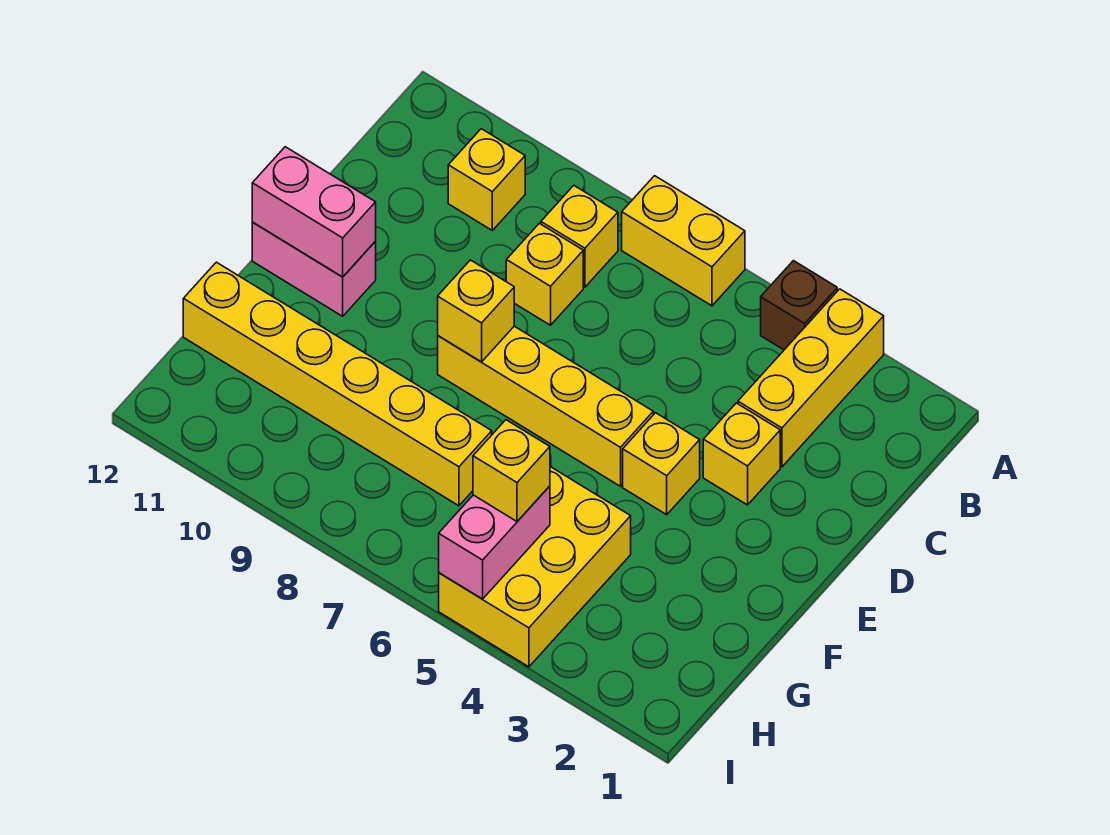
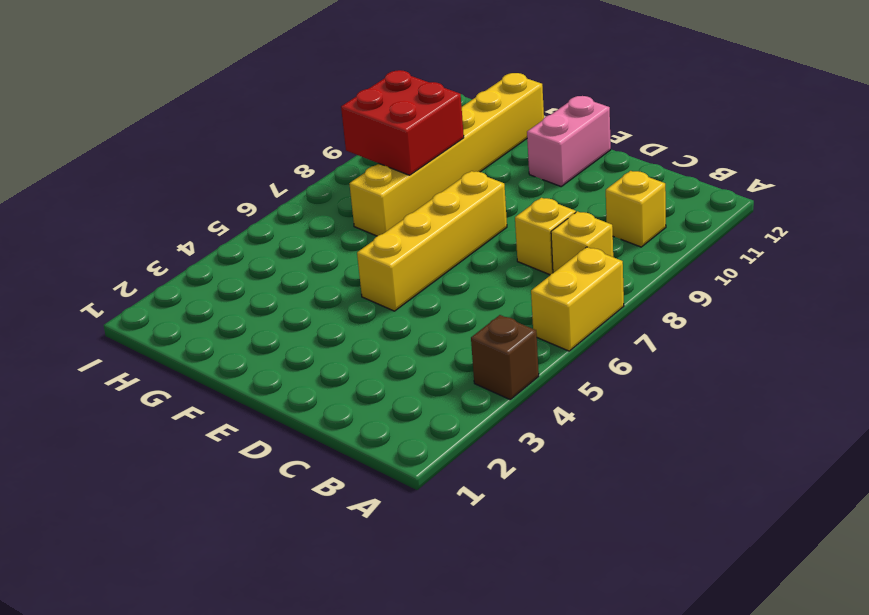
red 2x2 brick [341,70,464,175] -> none
none -> yellow 1x3 brick [738,289,884,467]
none -> yellow 1x1 brick [703,403,780,505]
none -> yellow 1x1 brick [623,413,700,515]

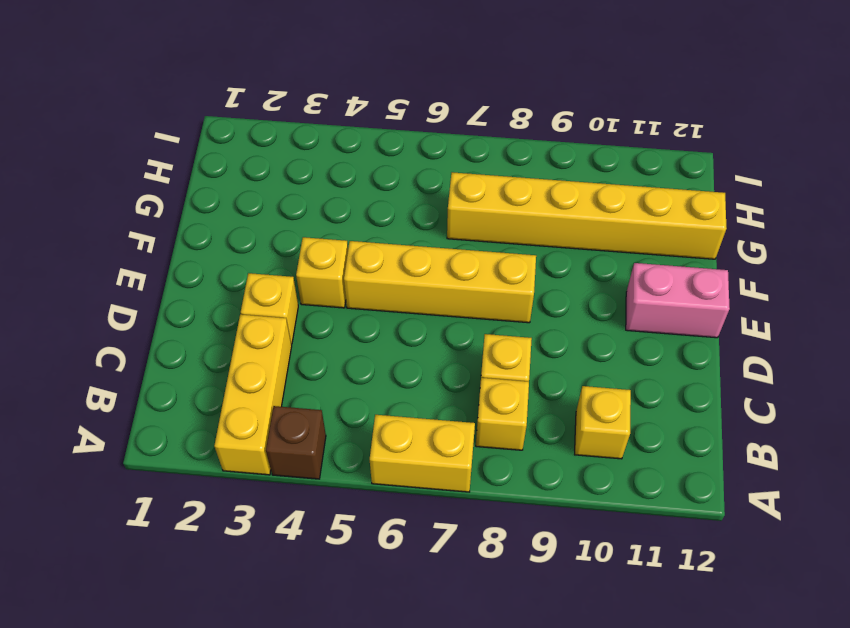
none -> yellow 2x3 brick [439,467,631,667]
none -> yellow 1x1 brick [438,260,514,362]
none -> pink 1x2 brick [252,147,376,277]

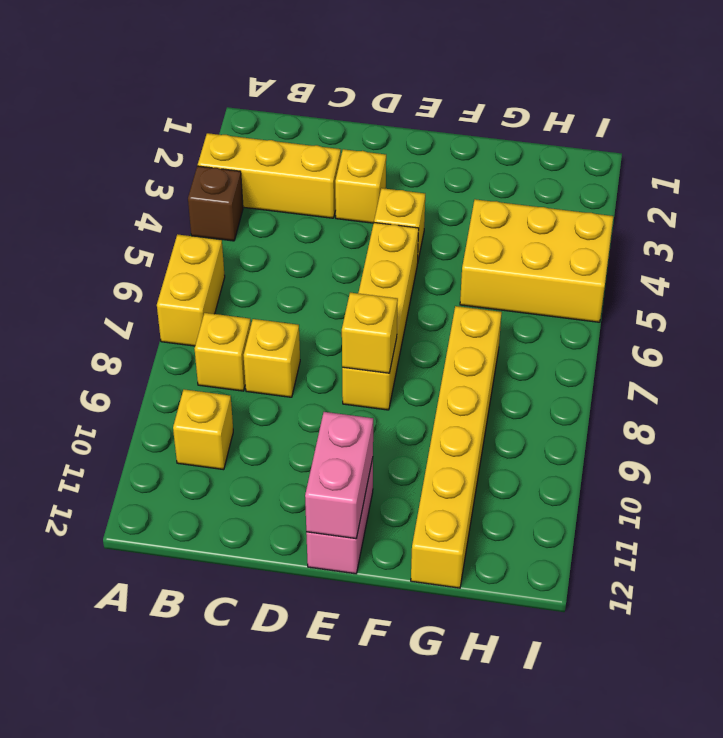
none -> pink 1x2 brick [439,486,550,599]
none -> yellow 1x1 brick [473,420,550,521]

